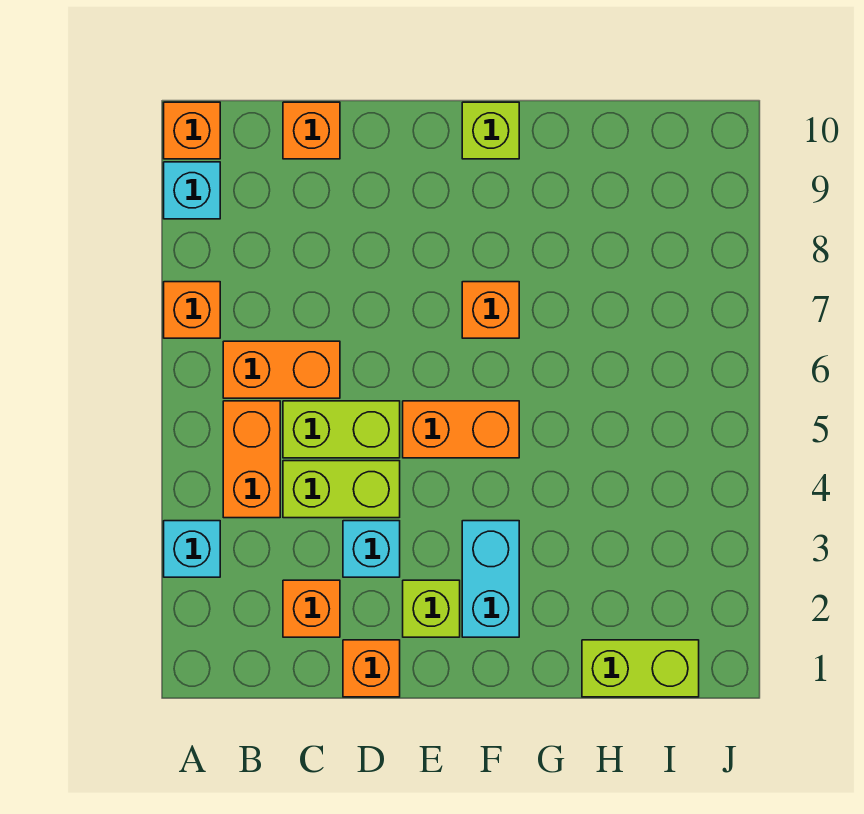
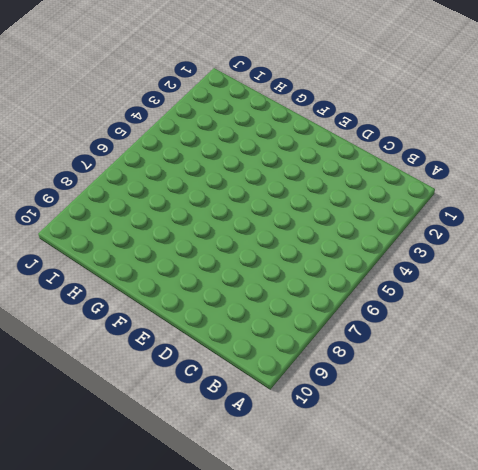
none -> cyan 1x1 brick [164,521,220,577]
none -> orange 1x1 brick [164,282,220,338]
none -> cyan 1x1 brick [164,162,220,219]

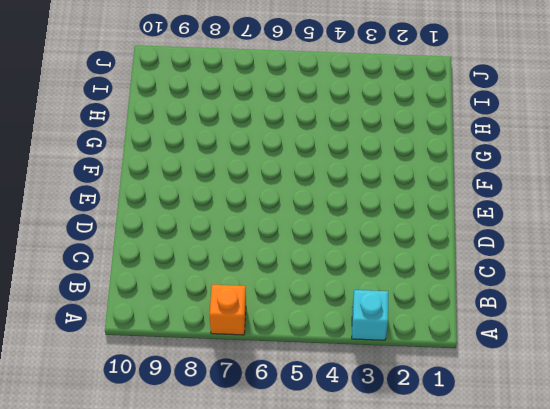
none -> cyan 1x1 brick [164,162,220,219]
none -> orange 1x1 brick [164,102,220,159]
none -> orange 1x2 brick [223,401,280,518]

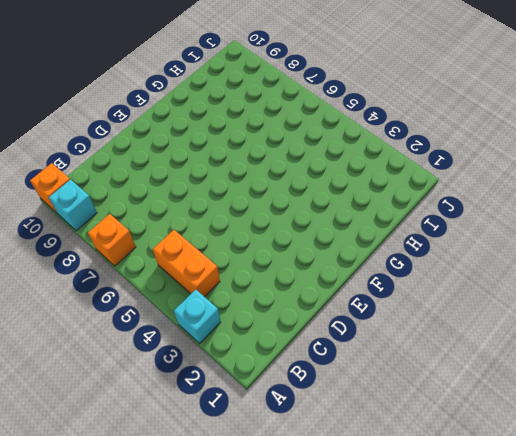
none -> orange 1x2 brick [223,341,340,398]
none -> orange 1x1 brick [283,580,340,637]
none -> lime 1x2 brick [283,461,400,518]

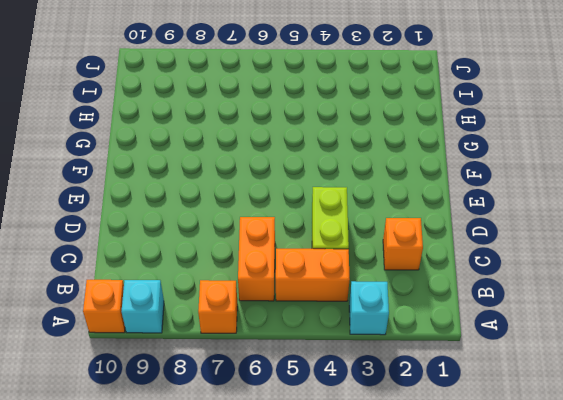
none -> lime 1x2 brick [283,401,400,458]
none -> orange 1x1 brick [283,102,340,159]
none -> orange 1x1 brick [343,640,400,697]

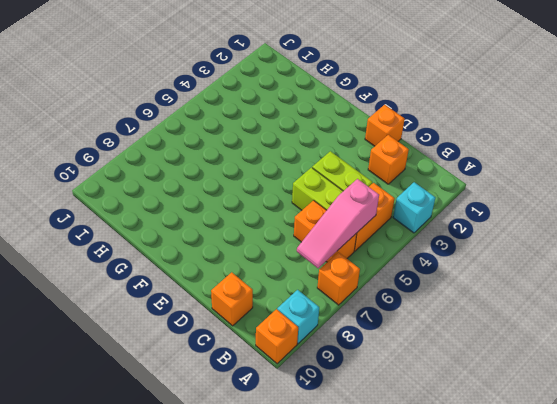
pink 1x3 slope [297,179,379,268] -> none
none -> cyan 1x1 brick [343,521,400,577]
none -> lime 1x1 brick [403,580,460,637]
none -> orange 1x2 brick [403,401,519,458]

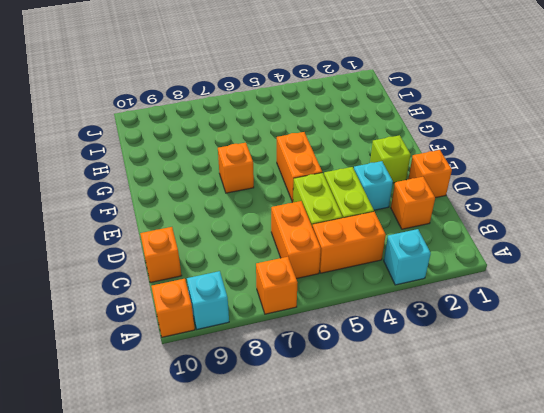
none -> cyan 1x2 brick [462,521,519,637]
none -> lime 1x1 brick [462,102,519,159]
none -> lime 1x2 brick [582,640,699,697]

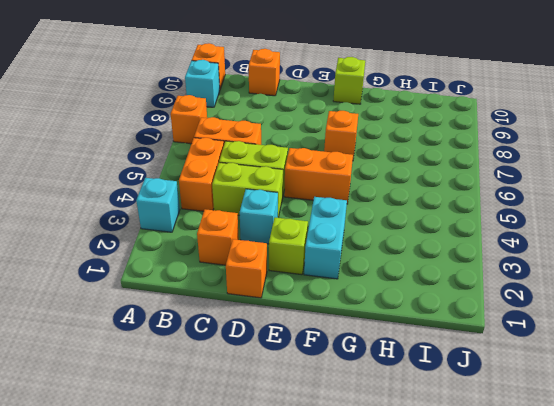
none -> lime 1x2 brick [582,640,699,697]

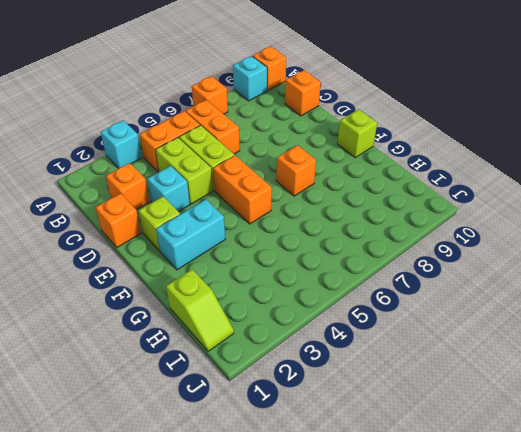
lime 1x2 slope [166,269,234,351] -> lime 1x2 brick [582,640,699,697]

